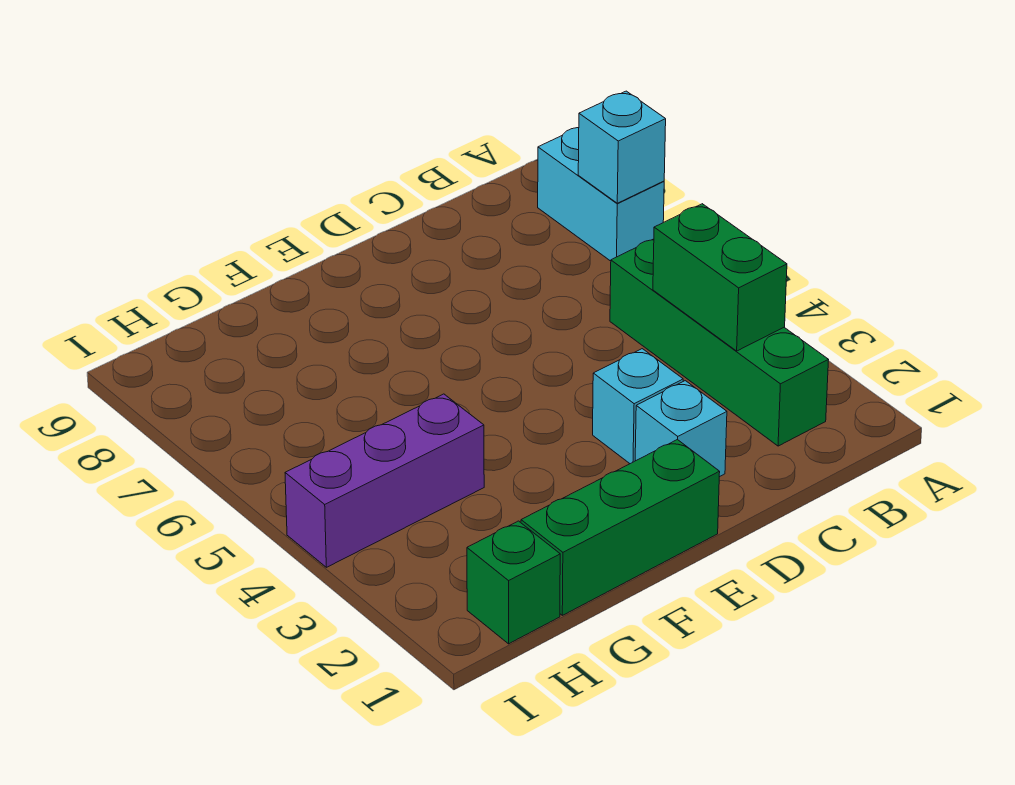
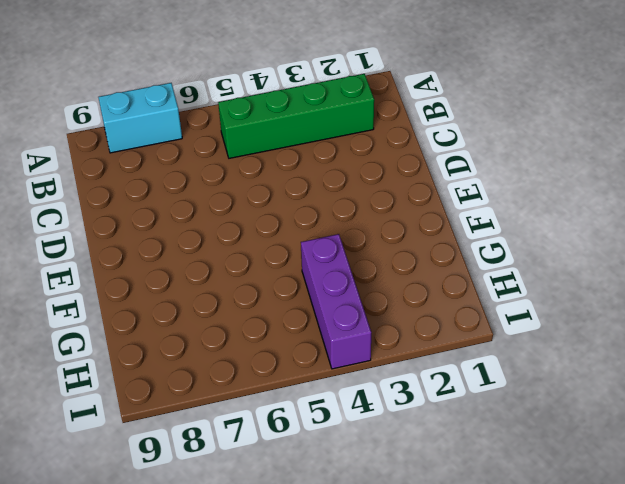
none -> cyan 1x1 brick [635,381,727,477]
none -> cyan 1x1 brick [593,349,683,464]

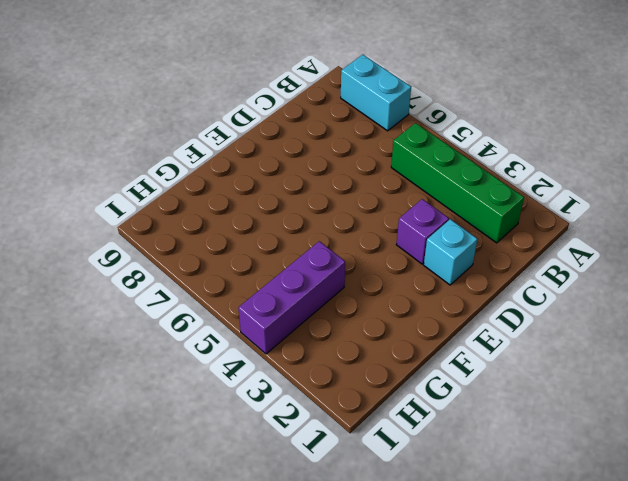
purple 1x1 brick [396,199,449,264] -> cyan 1x1 brick [593,349,683,464]
none -> green 1x3 brick [521,440,720,615]
none -> green 1x1 brick [467,521,560,644]

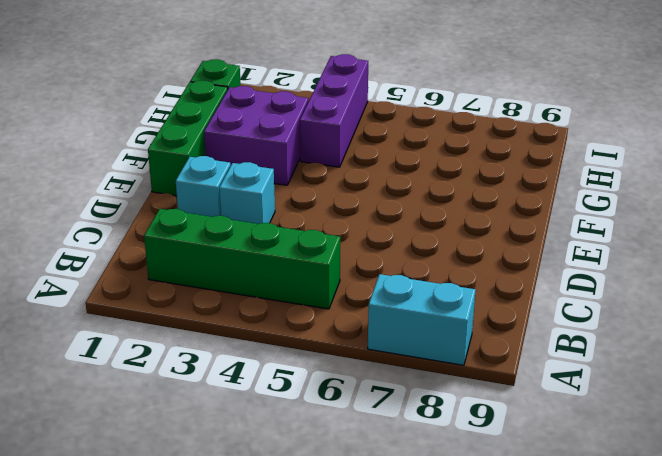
purple 2x2 brick [204,86,308,185] -> none
none -> cyan 1x1 brick [578,91,666,203]
none -> green 1x2 brick [653,204,787,351]

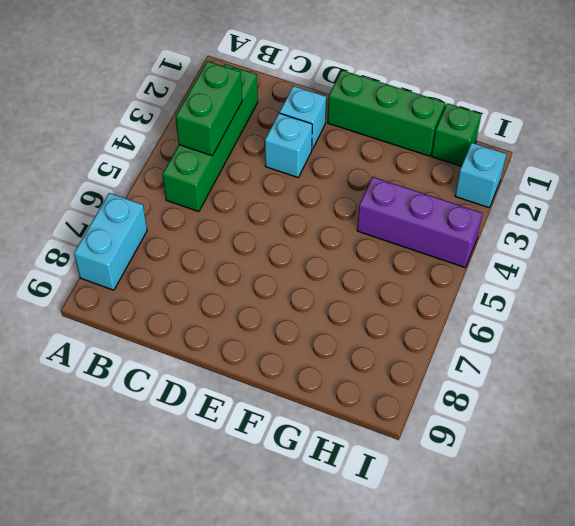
cyan 1x1 brick [455,143,506,208] -> cyan 1x1 brick moved to [578,91,666,203]

